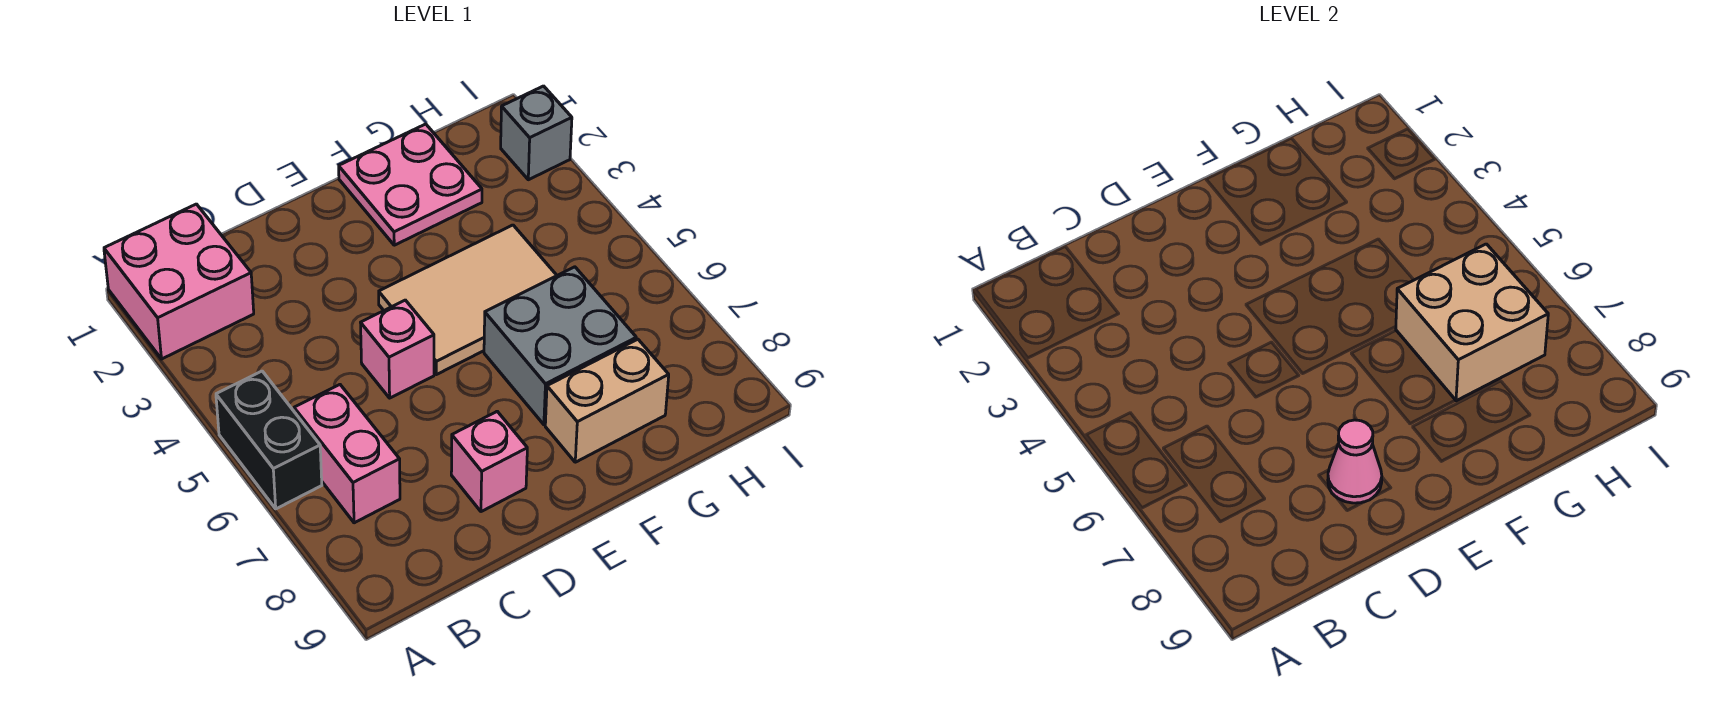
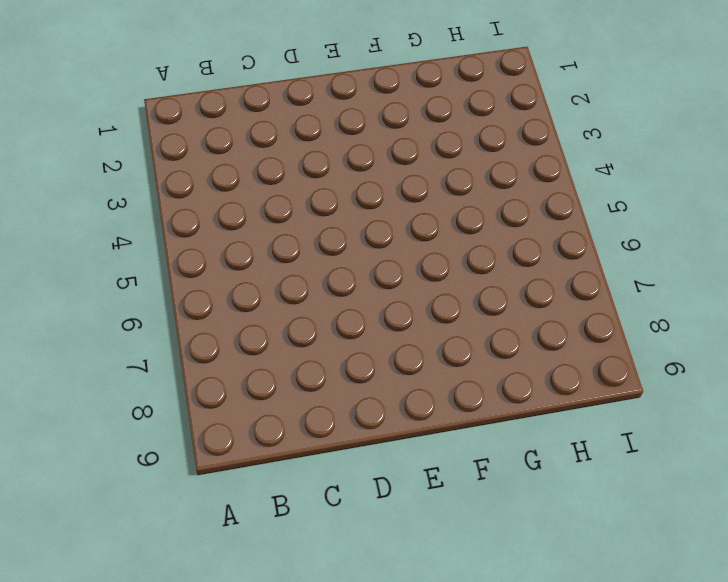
none -> pink 2x2 brick [104,204,254,359]
none -> black 1x2 brick [216,371,322,509]
none -> pink 1x2 brick [294,385,400,523]

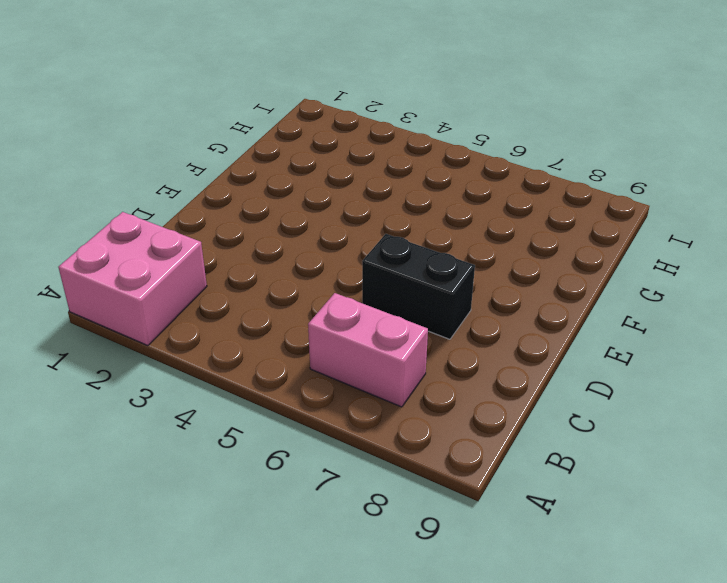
black 1x2 brick [362,234,475,339] -> black 1x2 brick moved to [216,371,322,509]
none -> pink 1x1 brick [361,300,434,398]
none -> pink 1x1 brick [451,411,527,512]
none -> tan 2x3 tile [379,225,557,375]

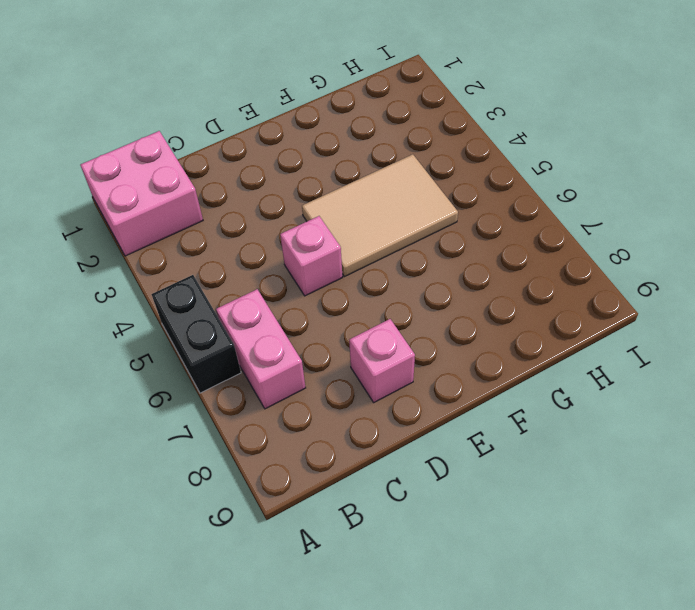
none -> pink 2x2 plate [339,124,482,245]
none -> grey 2x2 brick [484,267,636,425]
none -> tan 1x2 brick [545,339,669,462]

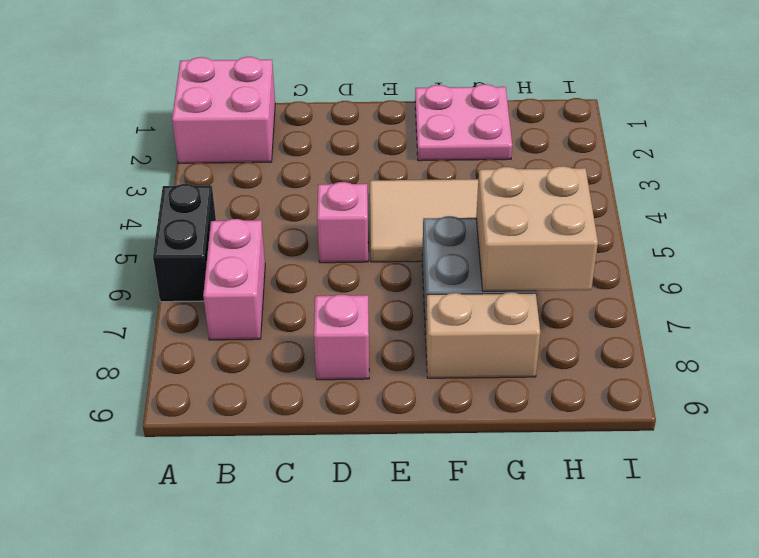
none -> grey 1x1 brick [501,86,572,180]
none -> pink 1x1 cone [1328,420,1382,503]

